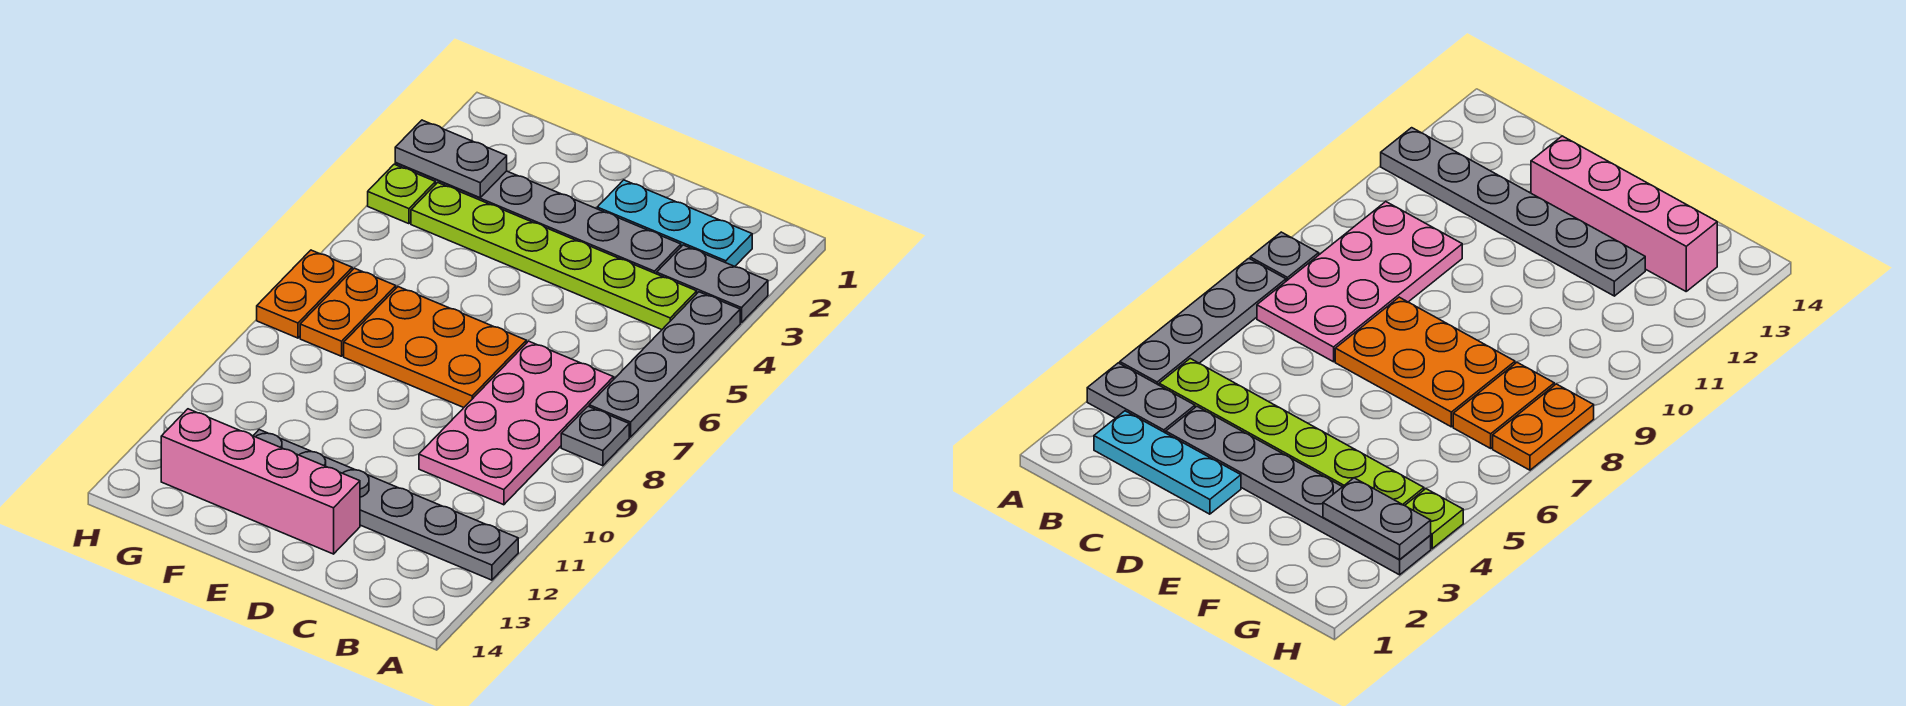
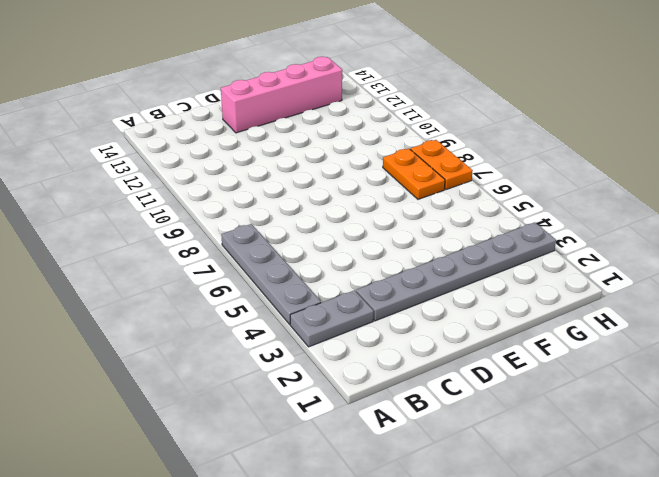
none -> grey 1x1 plate [561,406,629,466]
none -> grey 1x6 plate [253,430,518,580]
none -> cyan 1x3 plate [597,180,752,266]

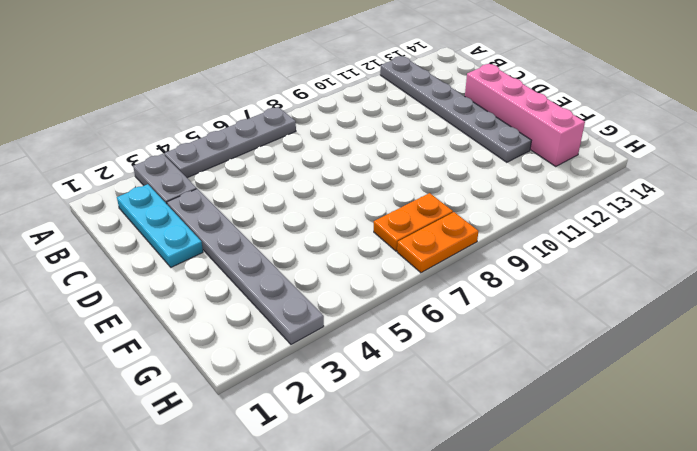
none -> grey 1x1 plate [561,406,629,466]
none -> lime 1x6 plate [411,183,697,330]
none -> pink 2x4 plate [419,341,614,505]

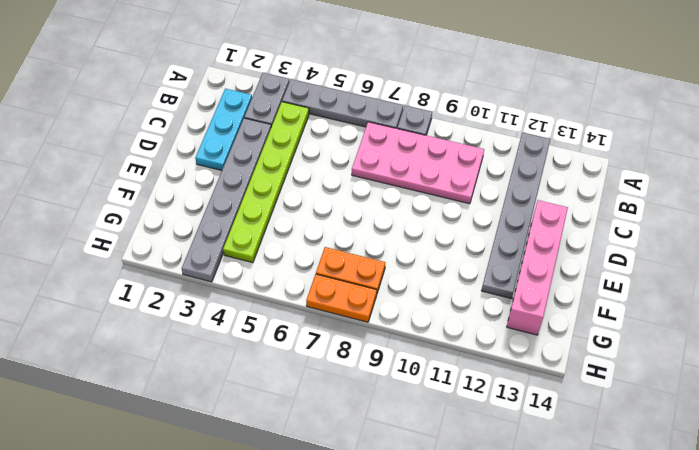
none -> orange 2x3 plate [344,287,526,408]
none -> lime 1x1 plate [368,164,435,224]
none -> grey 1x2 plate [395,120,507,198]

